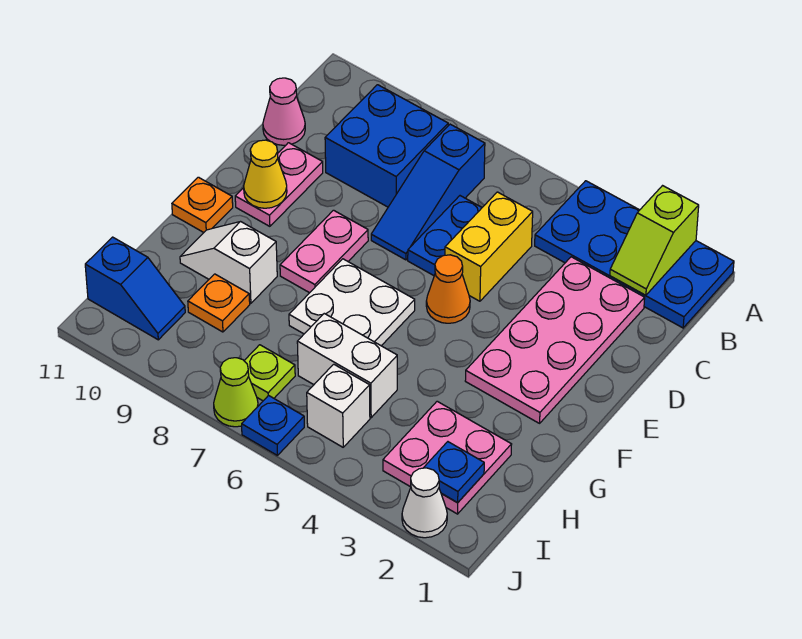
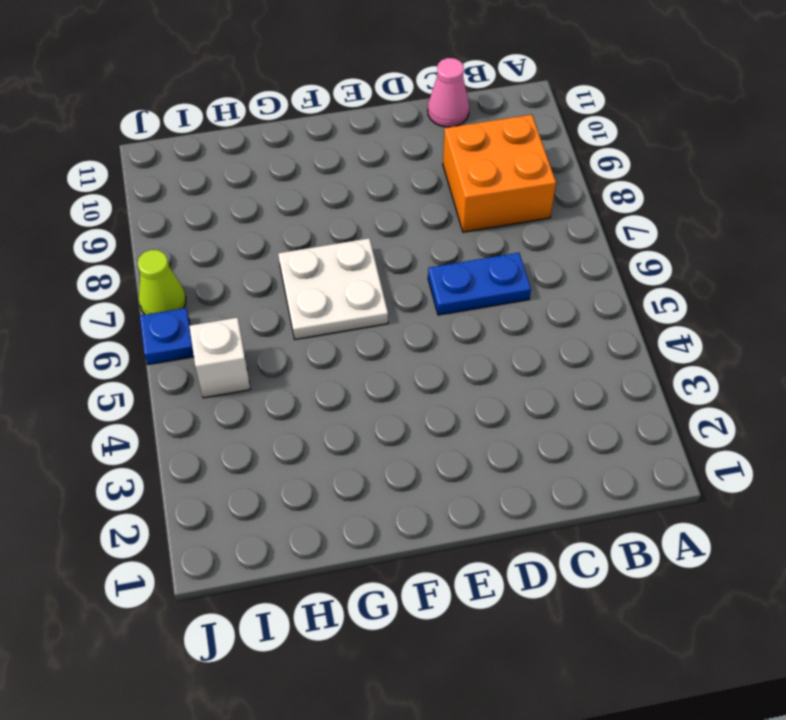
orange 2x2 brick [443,115,556,232] -> blue 2x2 brick [325,85,448,207]
none -> blue 2x4 plate [535,181,734,328]
none -> blue 1x3 slope [371,124,485,260]
none -> pink 2x4 plate [465,257,645,423]

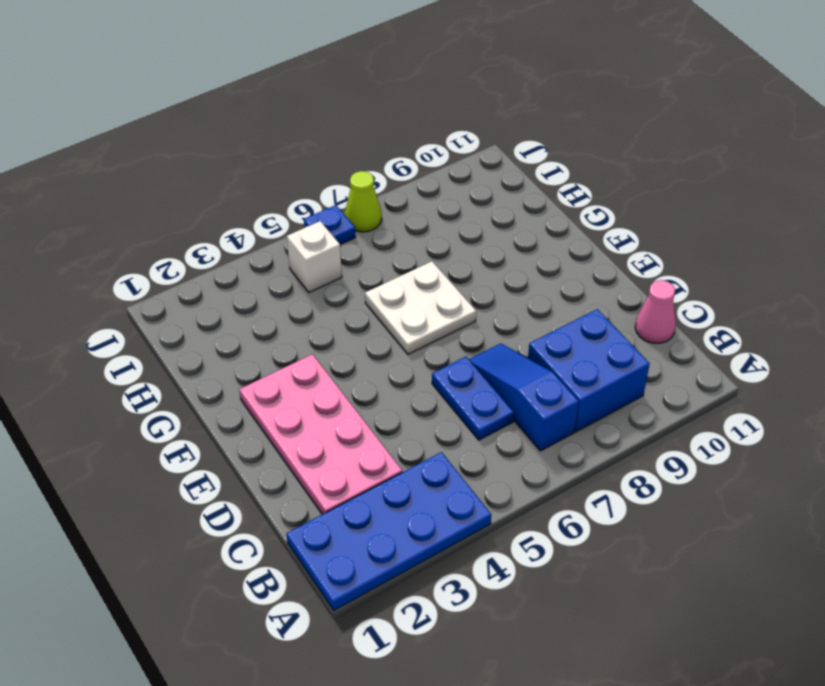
none -> yellow 1x2 brick [445,192,533,301]
none -> pink 1x2 plate [235,143,323,226]
none -> orange 1x1 cone [426,255,470,323]

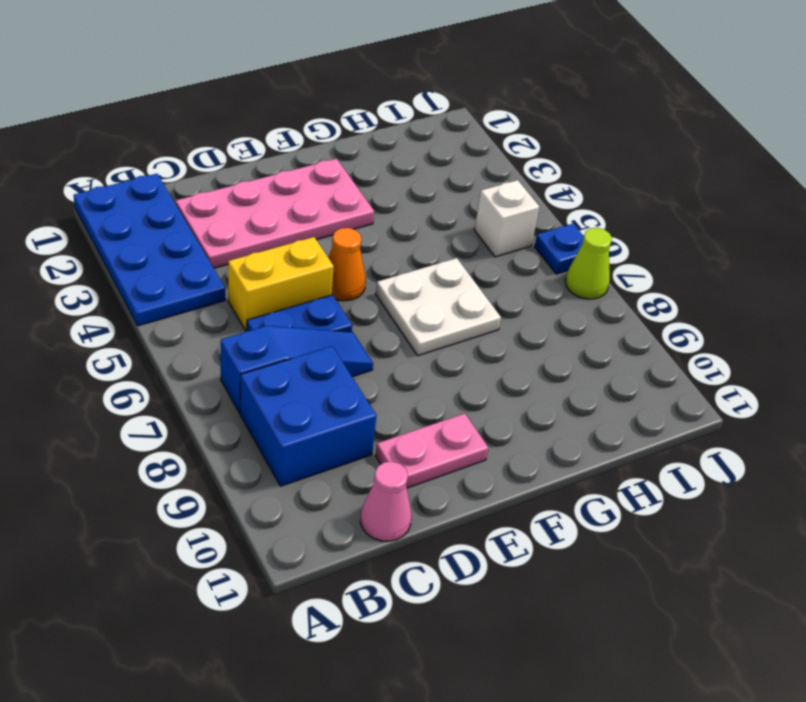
none -> pink 1x2 plate [280,210,368,293]
none -> orange 1x1 plate [172,177,233,232]
none -> white 1x2 slope [180,222,277,303]

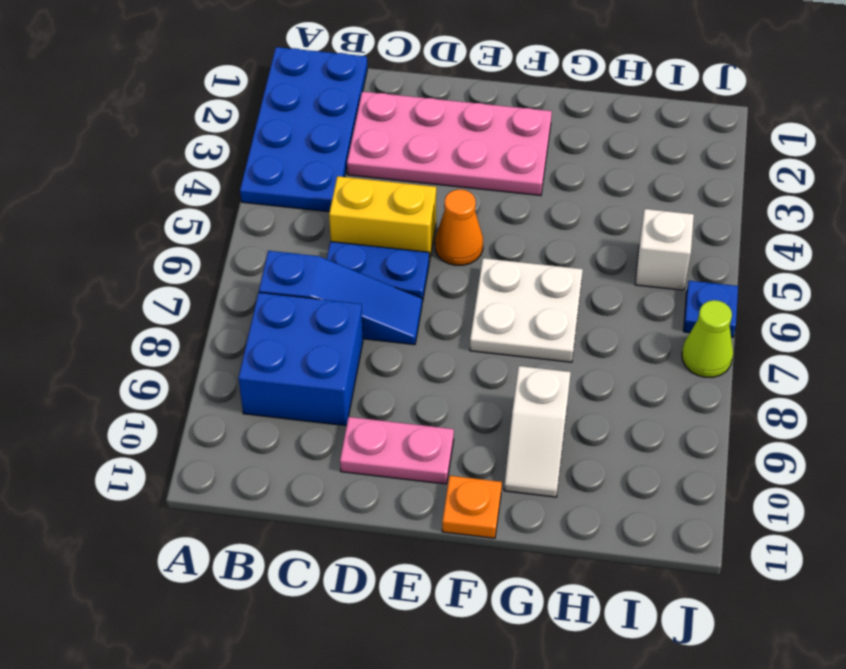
none -> pink 1x1 cone [263,78,305,145]
none -> pink 1x2 plate [280,210,368,293]
none -> pink 2x2 plate [383,401,512,514]

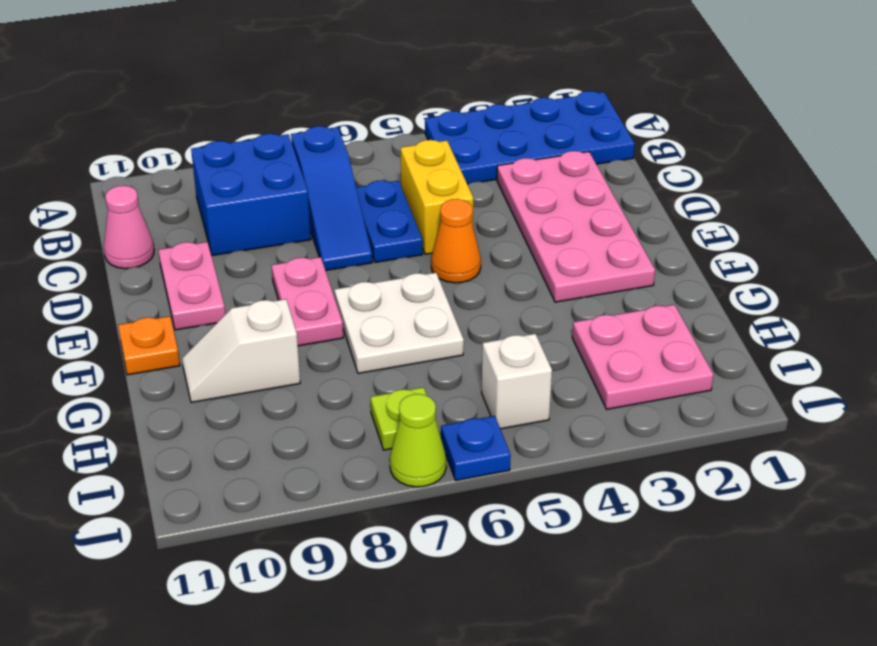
none -> white 1x2 brick [297,314,397,418]
none -> orange 1x1 plate [188,274,250,332]
none -> blue 1x2 slope [85,237,185,340]

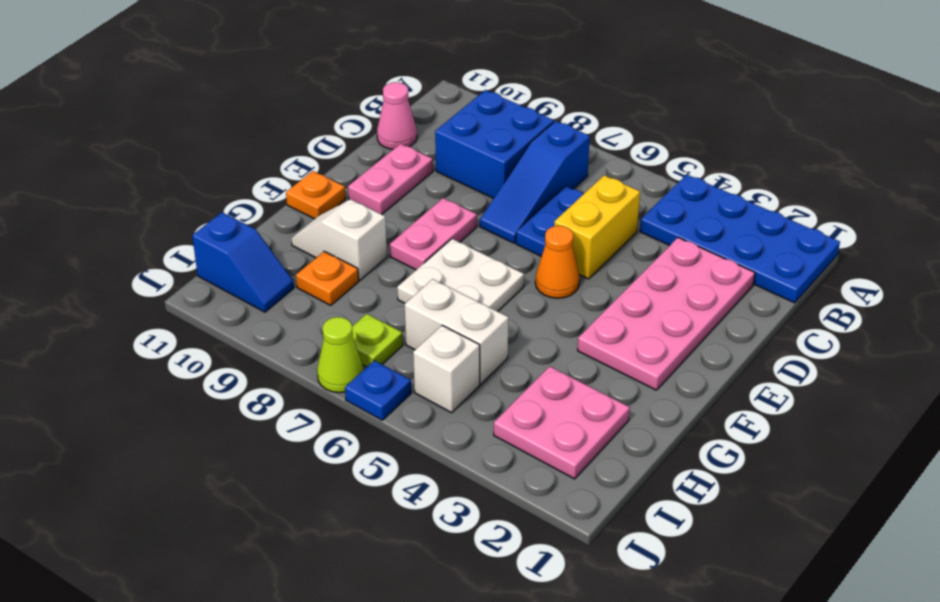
none -> white 1x1 cone [402,468,447,538]
none -> lime 1x2 slope [610,186,699,295]
none -> yellow 1x1 cone [244,140,287,208]

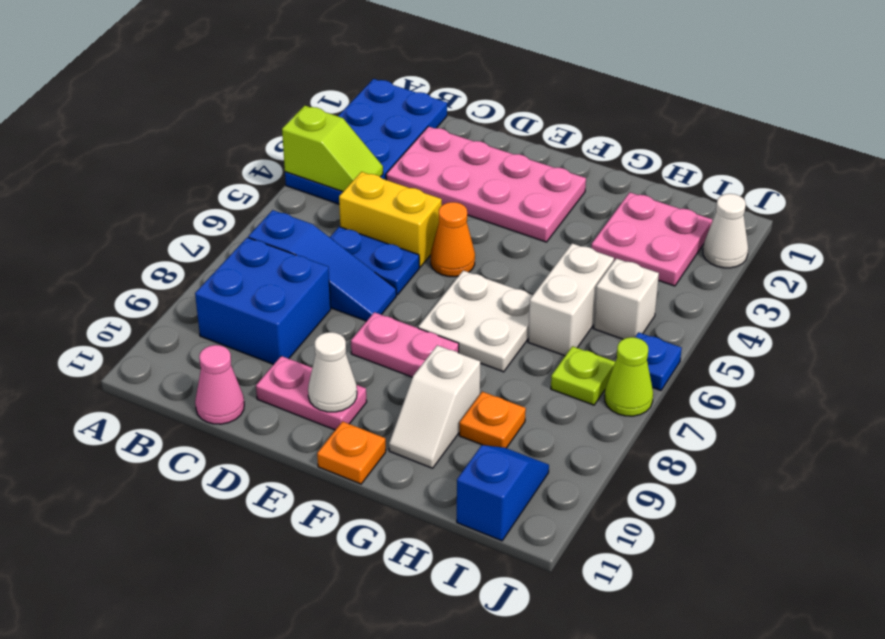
lime 1x2 slope [282,106,383,192] -> lime 1x2 slope moved to [610,186,699,295]
white 1x1 cone [308,332,357,412] -> yellow 1x1 cone [244,140,287,208]
none -> blue 1x1 plate [424,442,484,503]

